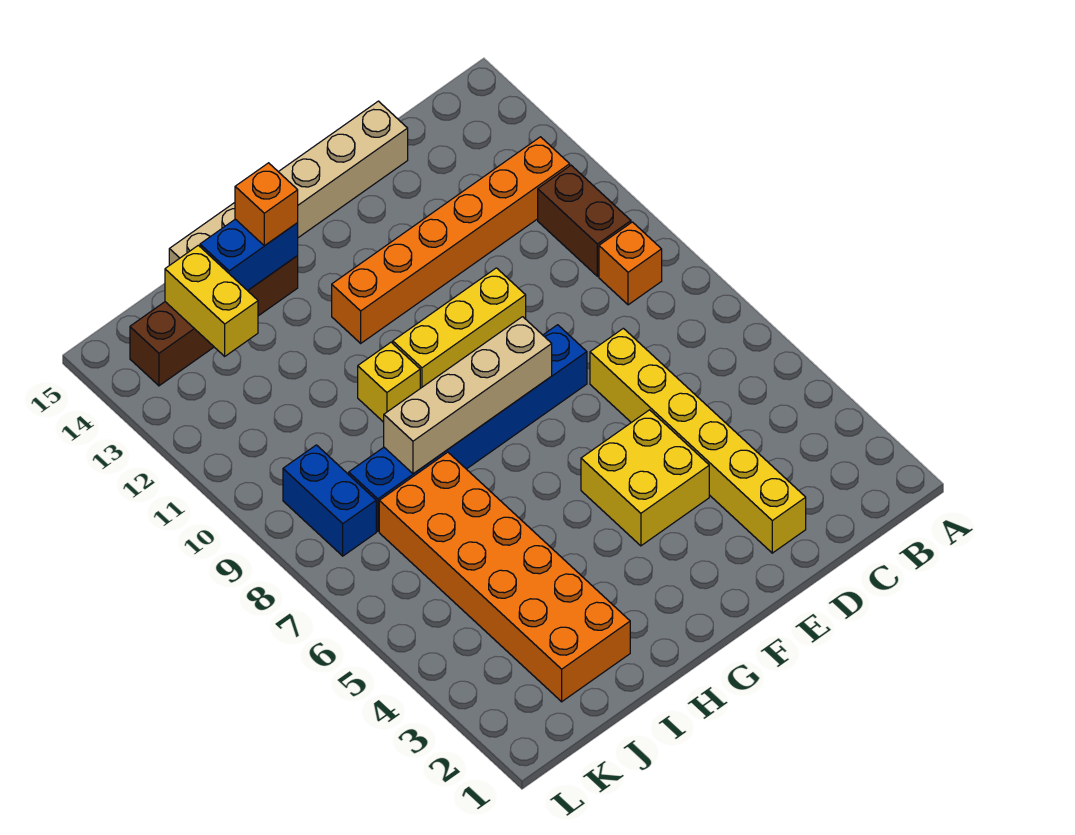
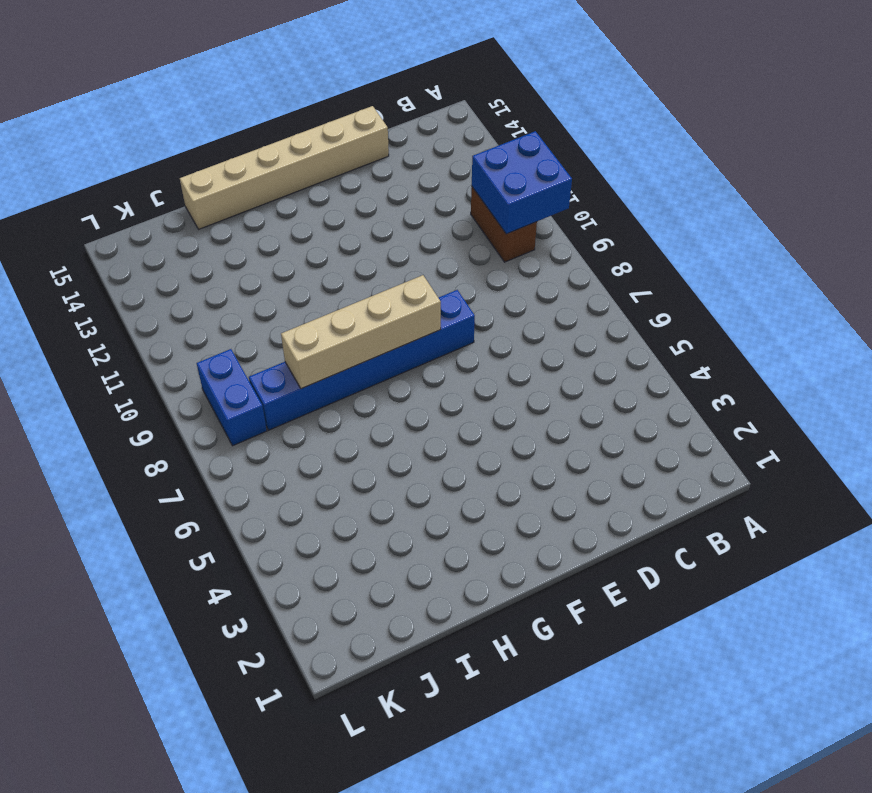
blue 2x2 brick [472,131,572,234] -> none
none -> orange 1x1 brick [599,222,662,305]
none -> orange 1x6 brick [332,137,570,343]
none -> yellow 1x6 brick [590,328,806,553]

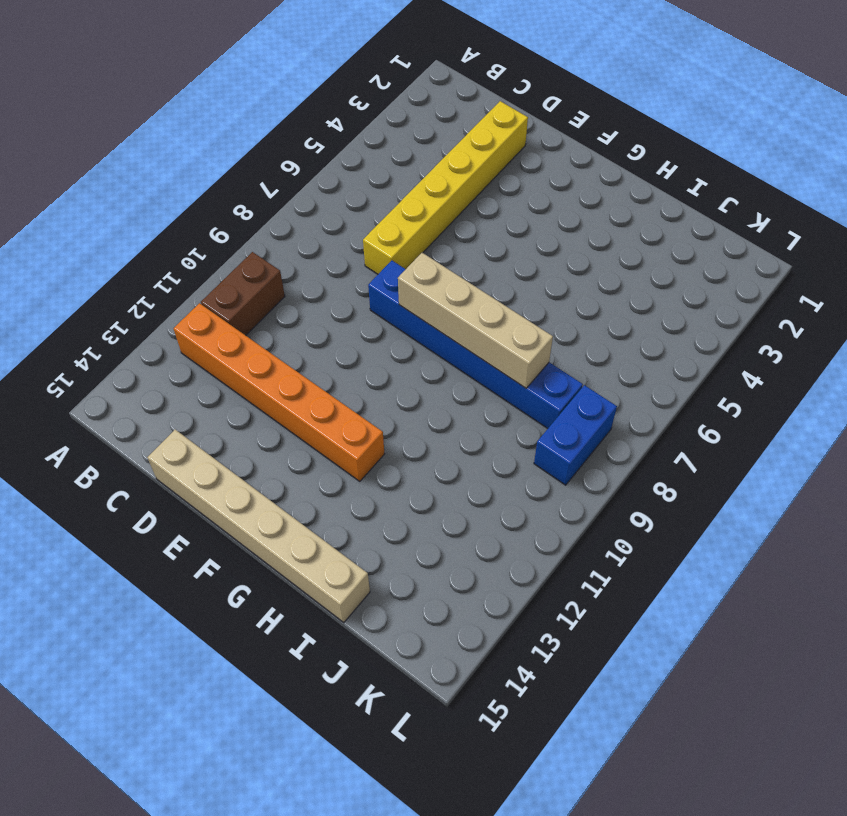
none -> orange 1x1 brick [599,222,662,305]
none -> yellow 2x2 brick [581,410,709,546]
none -> yellow 1x3 brick [393,268,526,388]

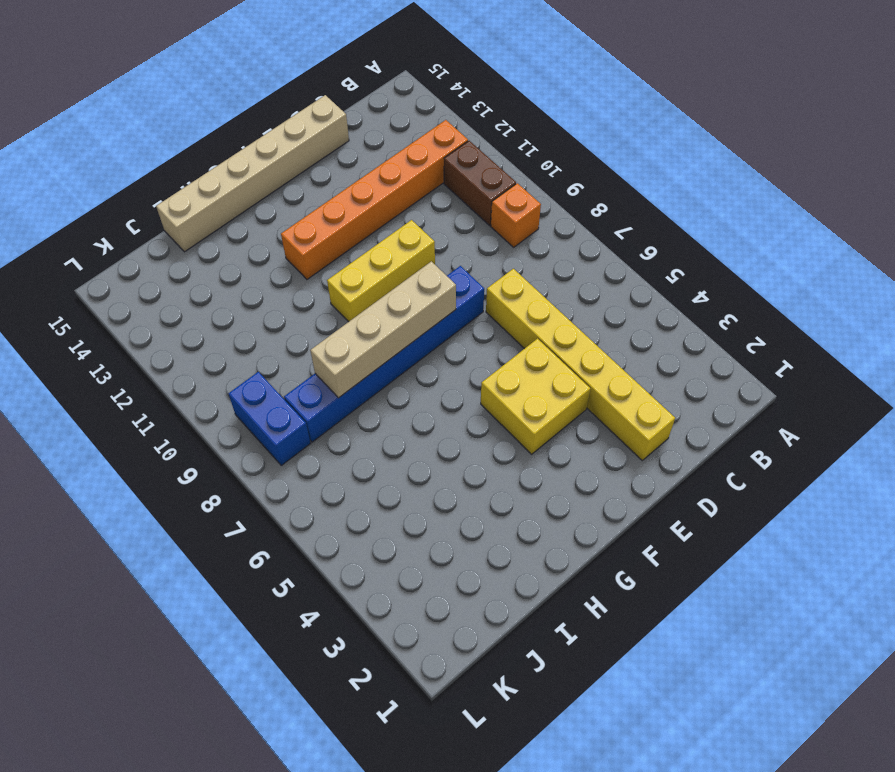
none -> yellow 1x1 brick [358,342,420,422]
none -> brown 1x4 brick [130,256,298,386]
none -> orange 2x6 brick [379,452,630,702]

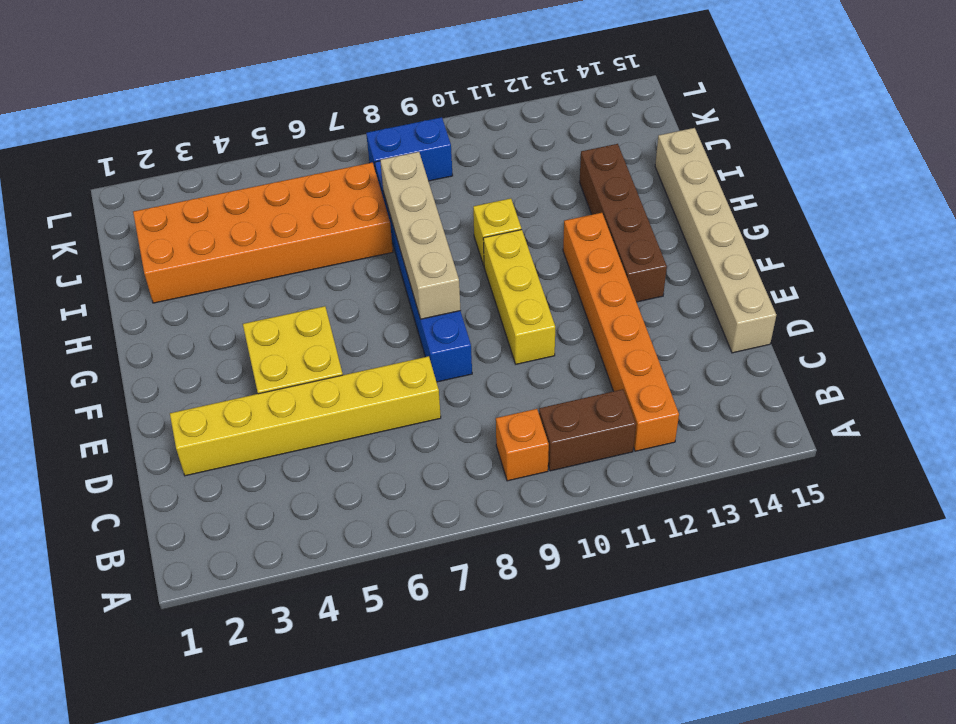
brown 1x4 brick [579,144,667,302] -> brown 1x4 brick moved to [130,256,298,386]
none -> blue 1x2 brick [200,219,298,291]
none -> yellow 1x2 brick [165,245,258,356]
none -> orange 1x1 brick [235,163,298,246]

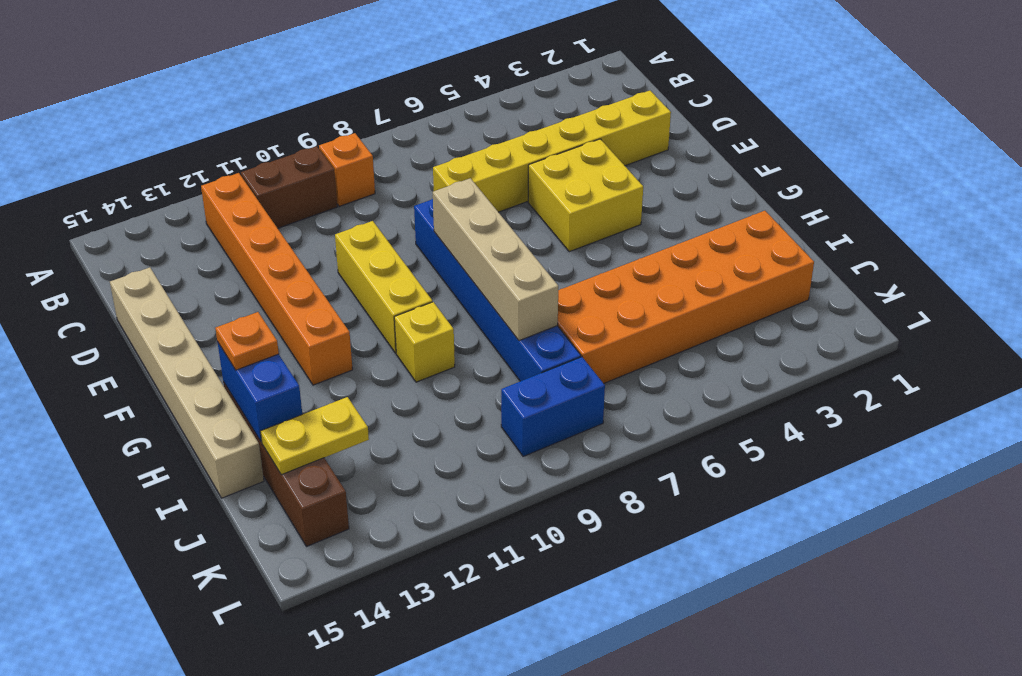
orange 1x1 plate [215,312,279,370] -> orange 1x1 brick [235,163,298,246]
yellow 1x2 plate [260,397,369,475] -> yellow 1x2 brick [165,245,258,356]

